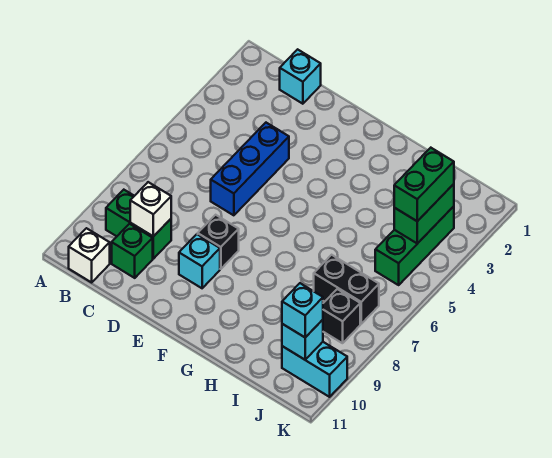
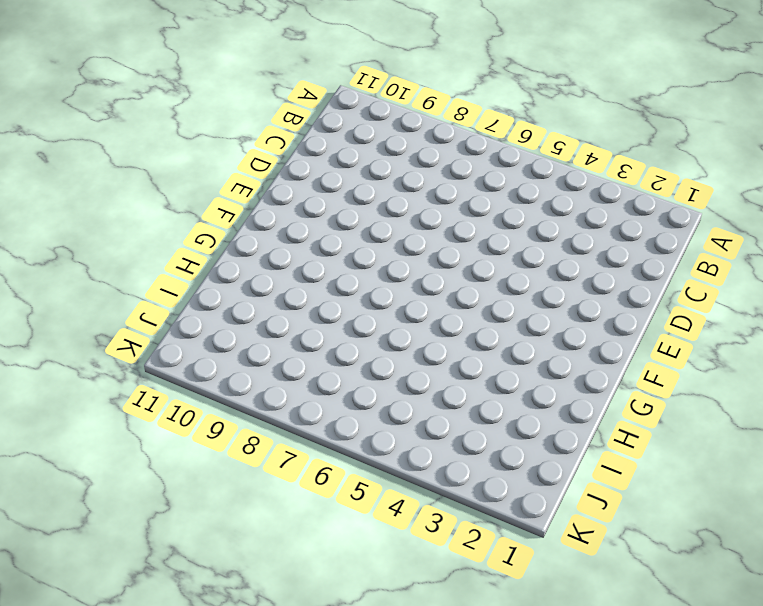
none -> green 1x2 brick [106,190,171,259]
none -> white 1x1 brick [69,228,110,282]
none -> cyan 1x1 brick [280,49,321,104]

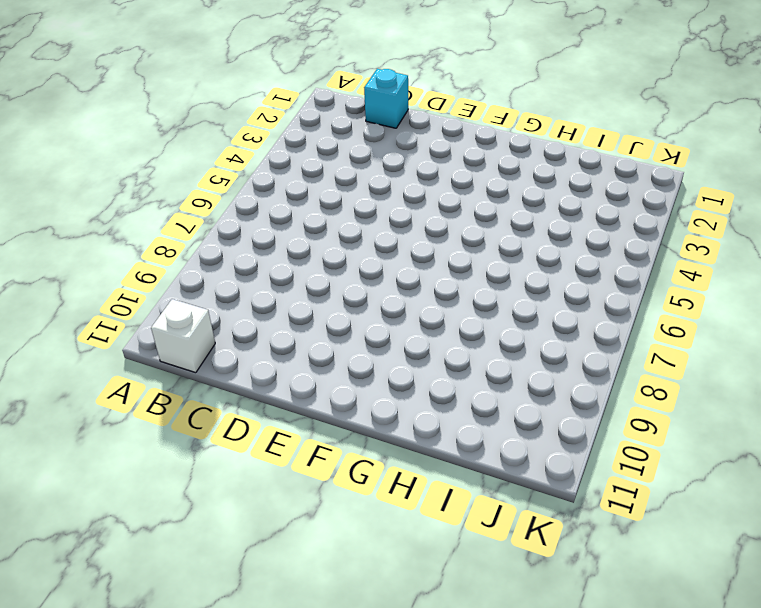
none -> green 1x2 brick [106,190,171,259]
none -> green 1x1 brick [112,224,153,278]
none -> blue 1x3 brick [211,123,289,215]

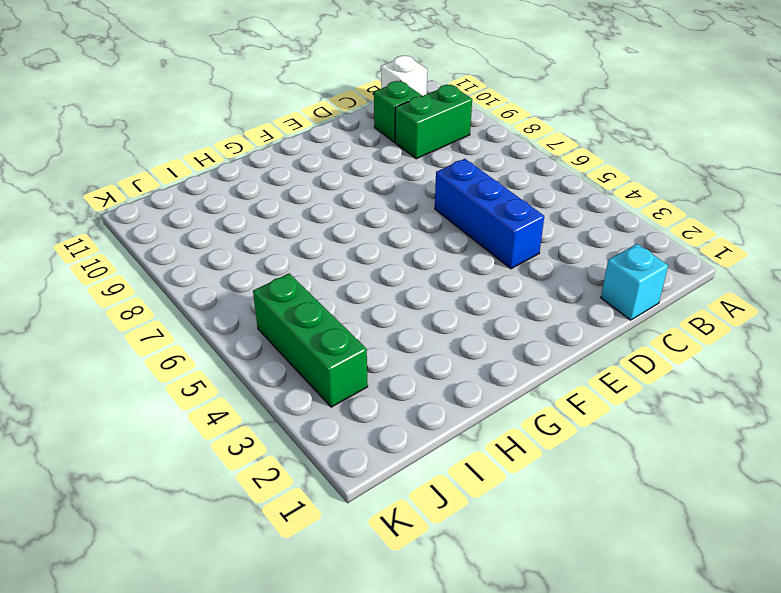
none -> black 1x1 brick [198,215,239,269]
none -> cyan 1x1 brick [179,234,220,288]
none -> black 1x2 brick [314,255,379,324]

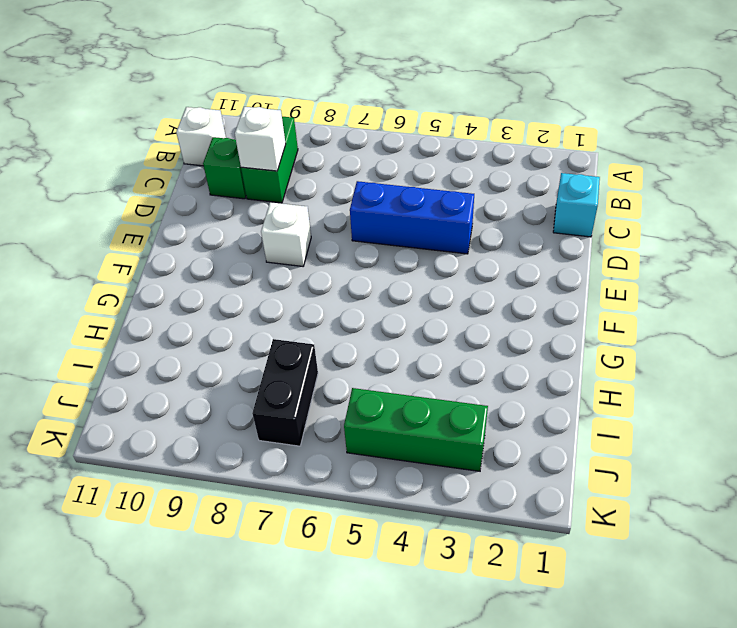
white 1x1 brick [261,202,311,266] -> black 1x1 brick [198,215,239,269]
none -> cyan 1x1 brick [179,234,220,288]
none -> black 1x1 brick [323,289,360,343]
none -> cyan 1x2 brick [282,342,347,397]

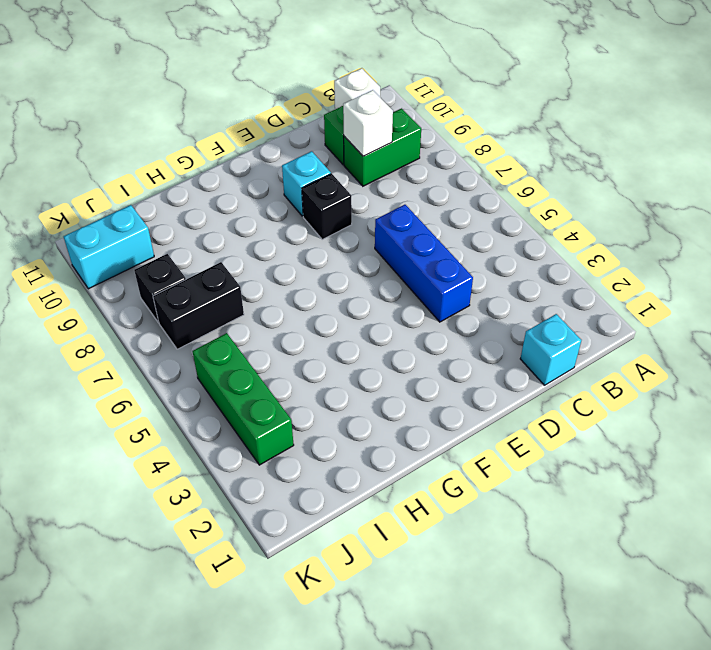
none -> green 1x2 brick [394,184,454,244]
none -> cyan 1x1 brick [282,320,323,360]
none -> green 1x2 brick [394,148,454,221]

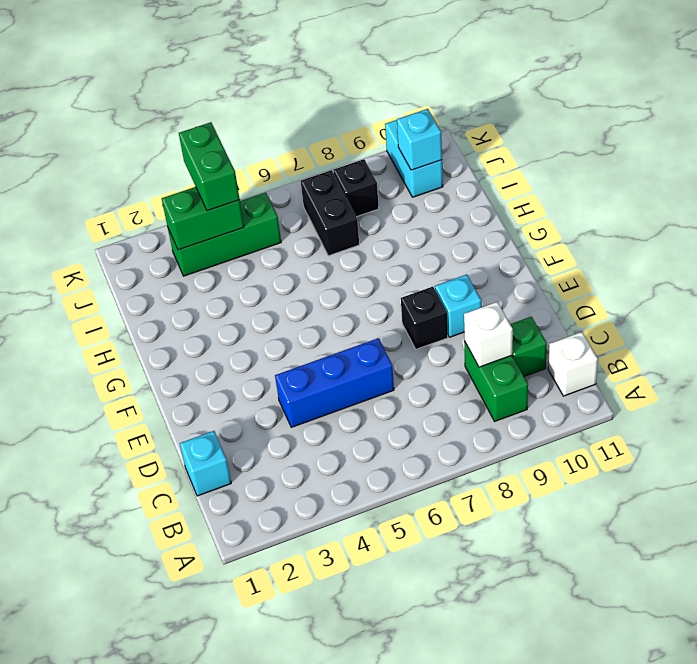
green 1x2 brick [179,122,240,211] -> green 1x2 brick turned to [394,148,454,221]
none -> cyan 1x1 brick [282,283,323,337]

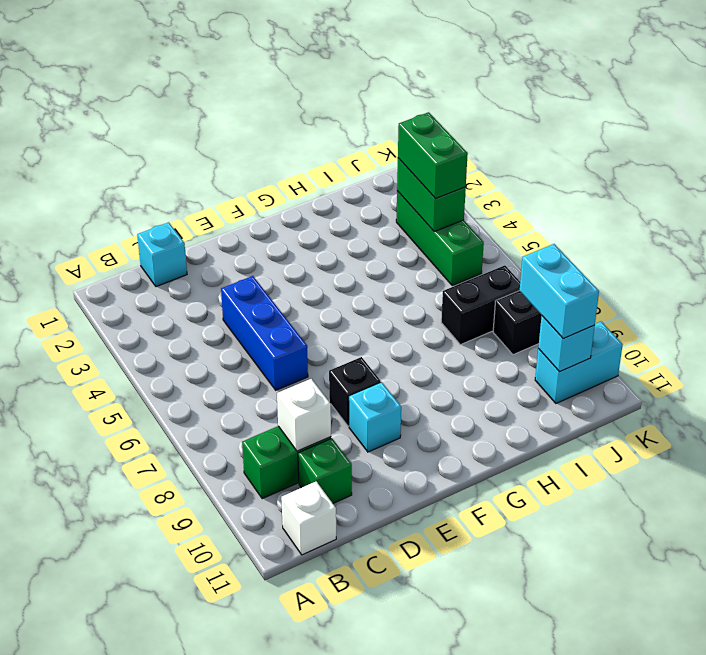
cyan 1x2 brick [520,244,599,338] -> cyan 1x1 brick [282,283,323,337]

